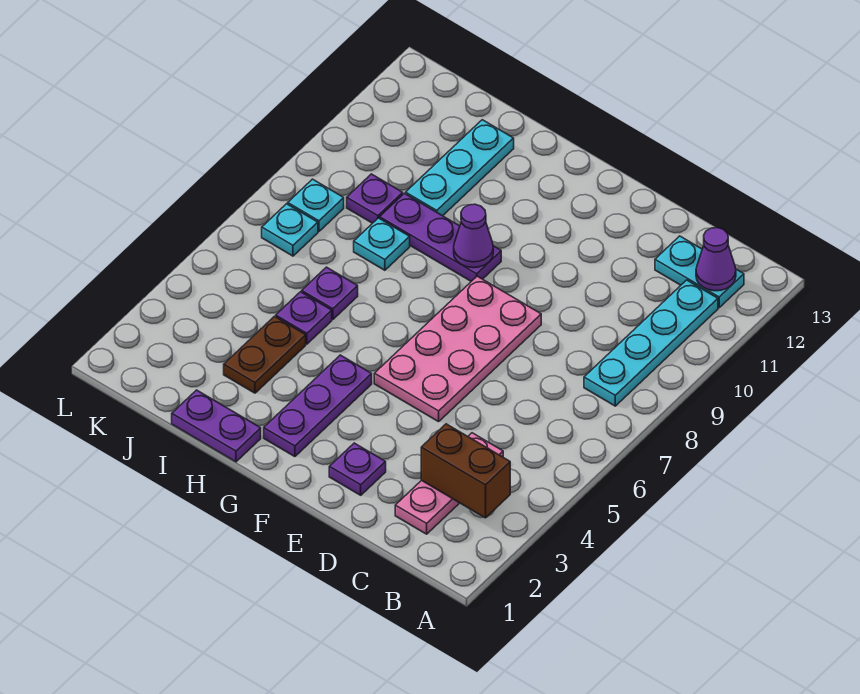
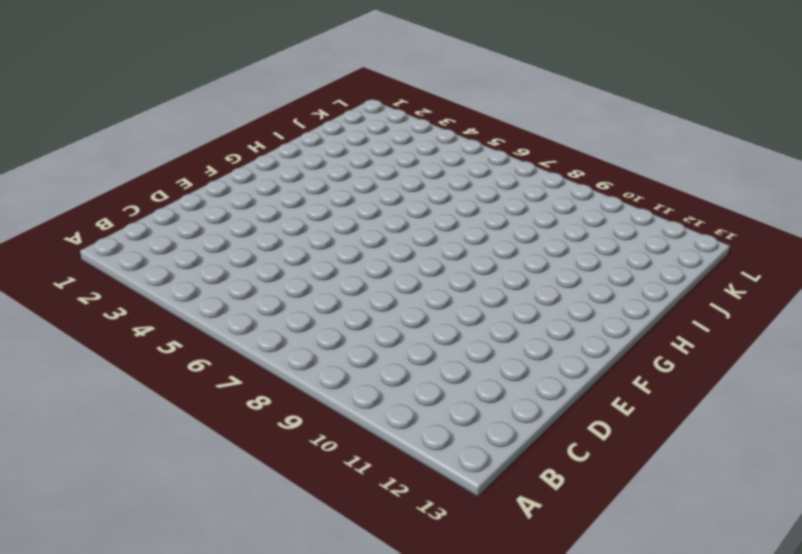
none -> cyan 1x4 plate [584,280,718,406]
none -> cyan 1x2 plate [655,236,744,308]
none -> pink 1x3 plate [395,433,503,534]

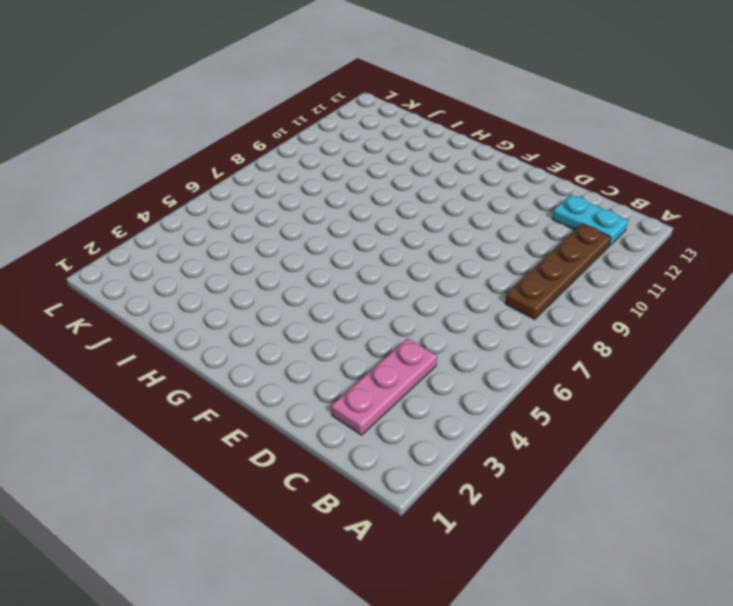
brown 1x4 plate [505,224,611,319] -> cyan 1x4 plate [584,280,718,406]
none -> purple 1x1 plate [329,443,386,495]
none -> pink 2x4 plate [374,276,541,422]
none -> purple 1x3 plate [264,355,372,457]

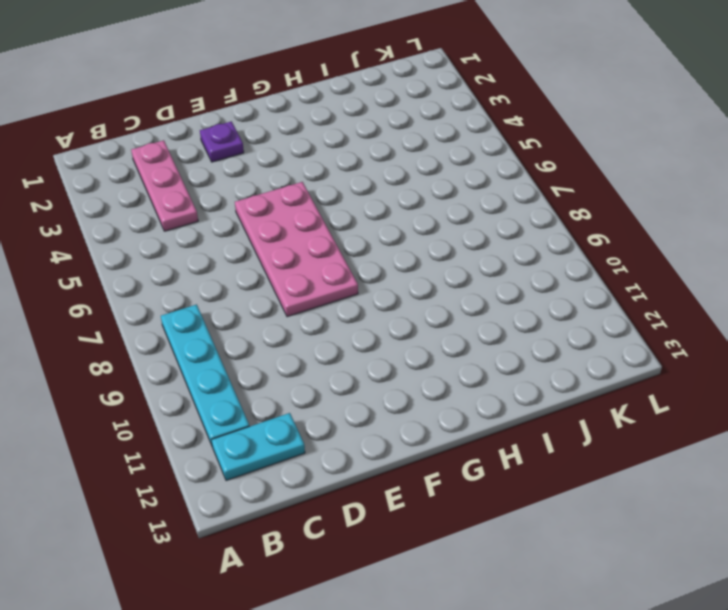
none -> purple 1x3 plate [264,355,372,457]
none -> purple 1x3 plate [380,193,501,281]
none -> purple 1x2 plate [172,390,261,462]

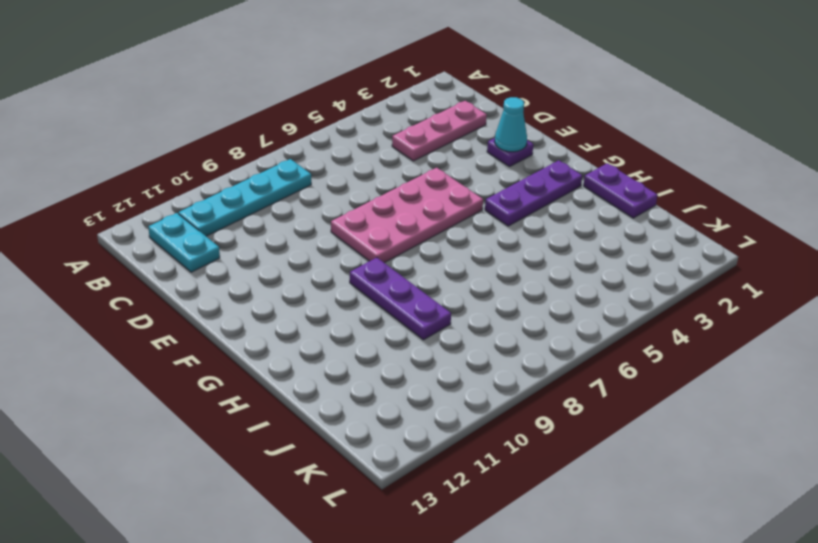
cyan 1x1 cone [495,97,527,152] -> none
none -> brown 1x2 plate [224,316,306,393]
none -> purple 1x1 plate [276,292,332,344]
none -> purple 1x1 plate [302,267,358,319]

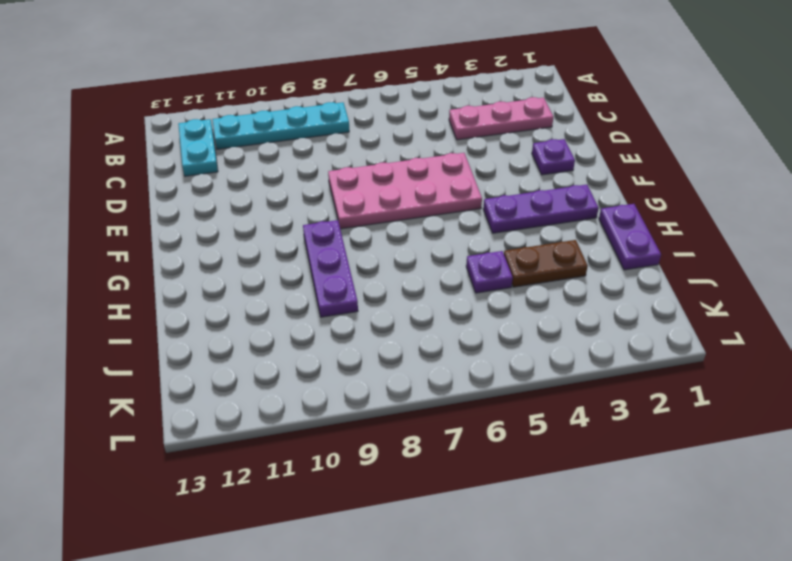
none -> purple 1x1 plate [302,267,358,319]
none -> cyan 1x1 plate [354,218,410,270]
none -> cyan 1x3 plate [406,120,514,216]

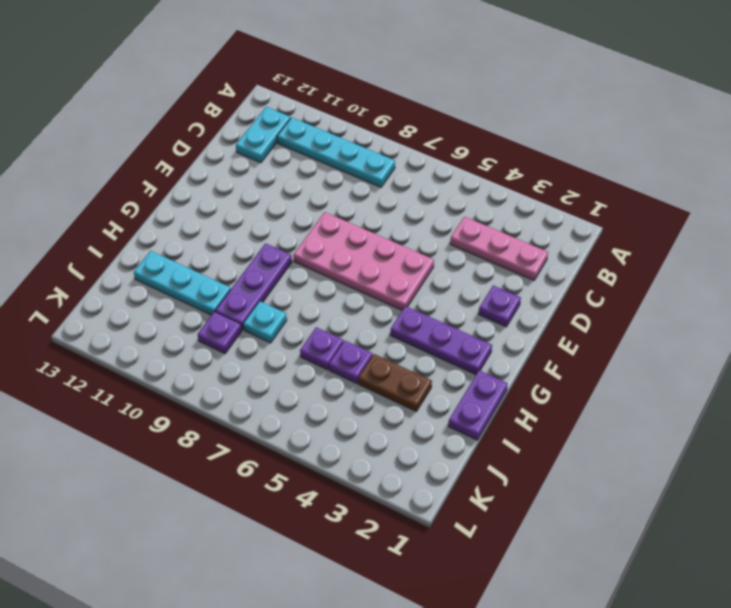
none -> cyan 1x1 plate [262,204,318,256]
none -> cyan 1x1 plate [288,179,344,231]
none -> brown 1x2 brick [421,424,510,518]

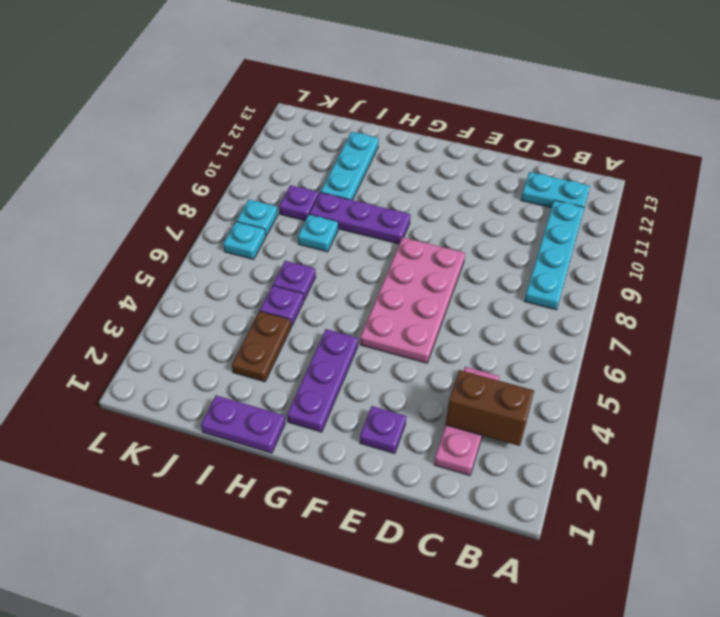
none -> purple 1x1 cone [696,228,736,291]
none -> purple 1x1 cone [454,204,493,268]

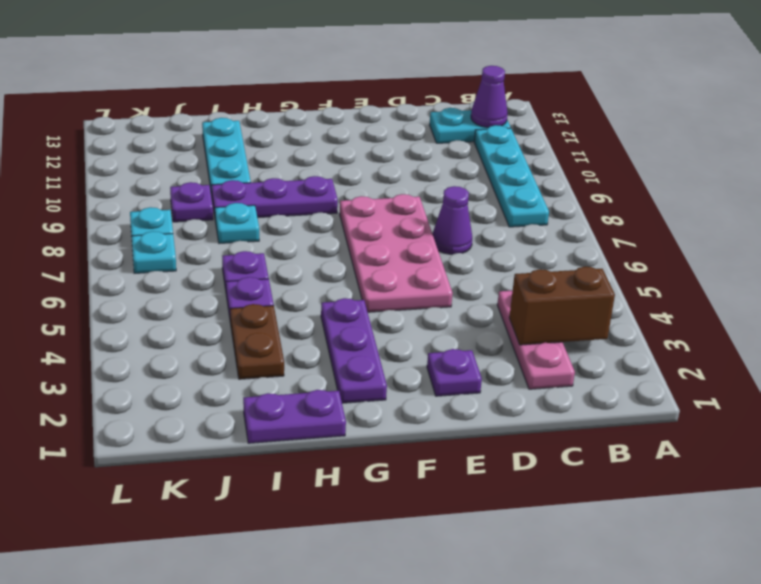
purple 1x1 cone [433,186,472,254] -> purple 1x1 cone moved to [454,204,493,268]

